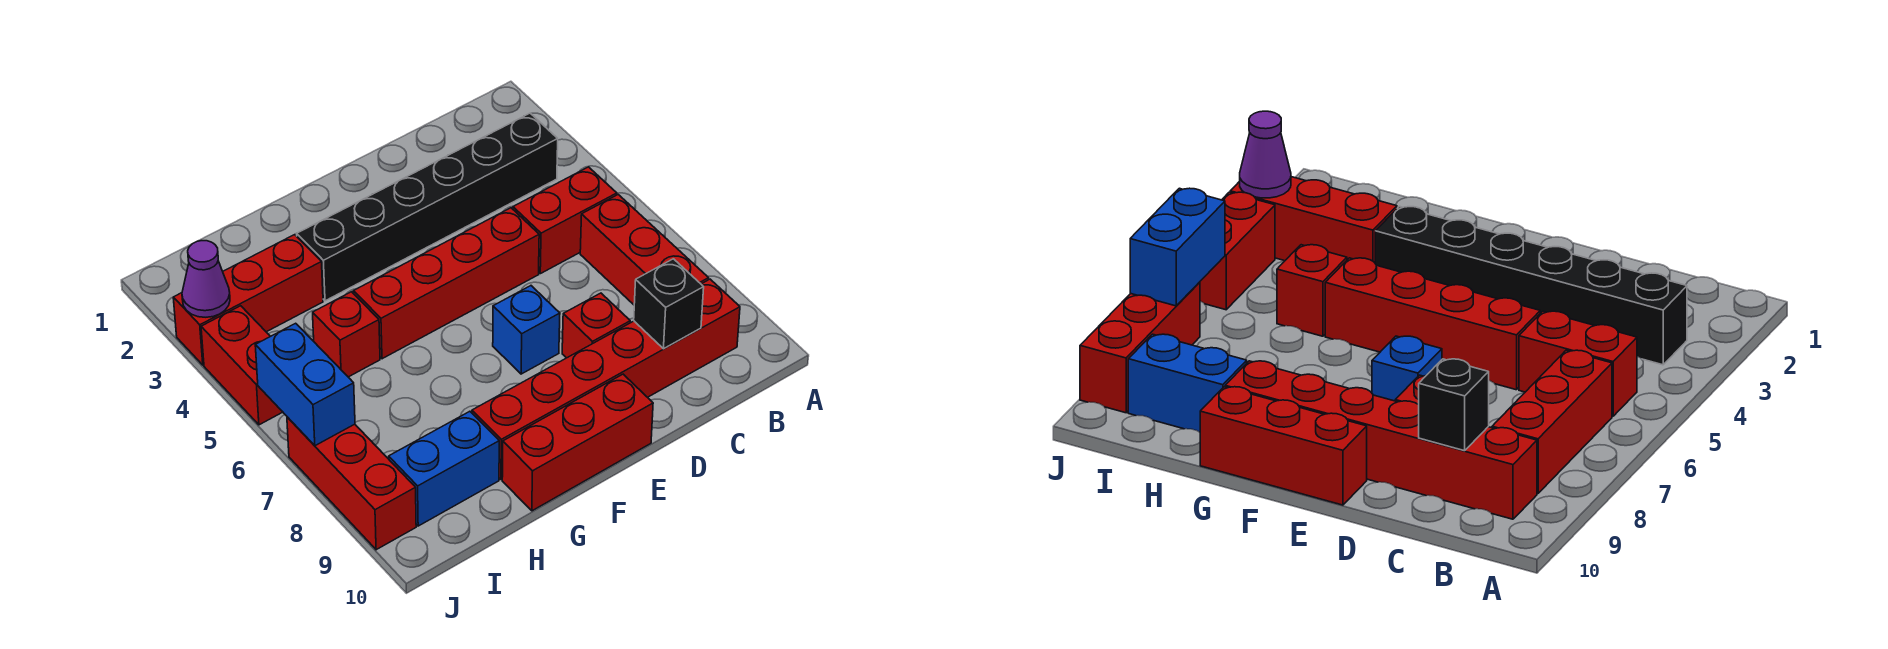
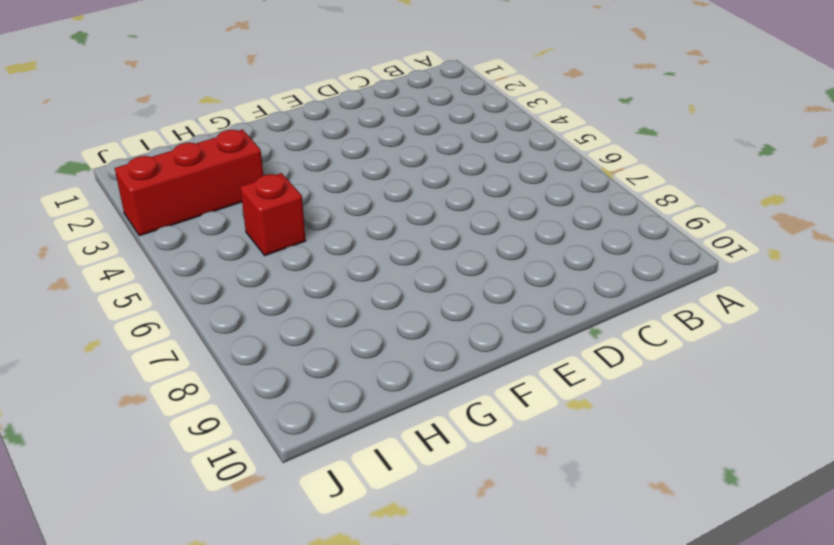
none -> black 1x6 brick [297,113,558,301]
none -> red 1x2 brick [513,167,617,274]
none -> red 1x3 brick [580,195,709,305]

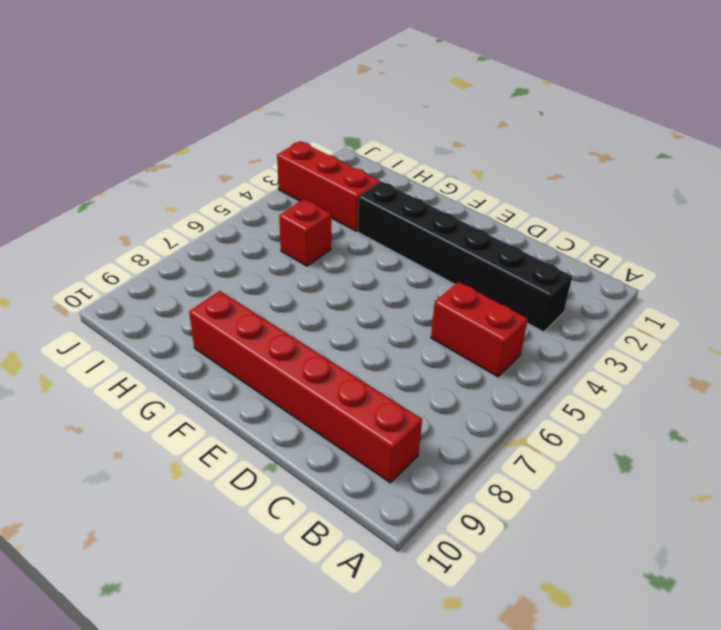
none -> red 1x3 brick [580,195,709,305]
none -> red 1x4 brick [353,208,539,359]
none -> red 1x1 brick [562,293,630,358]

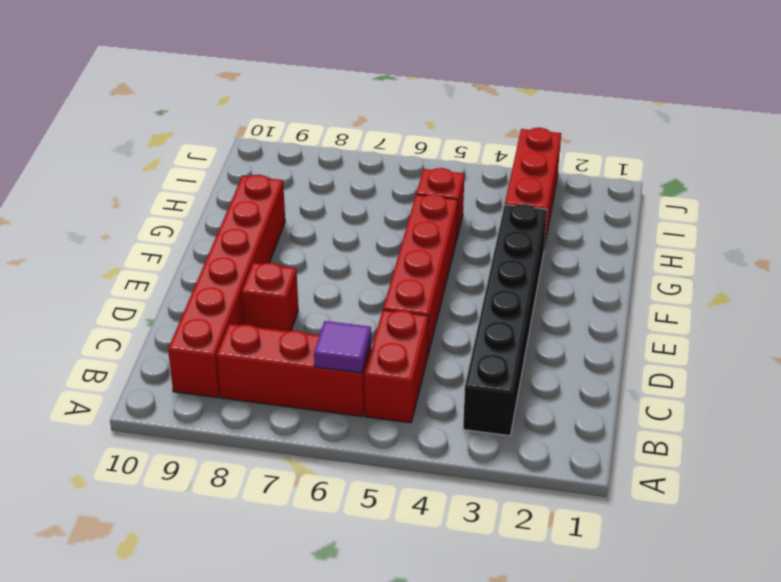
purple 1x1 tile [314,321,371,373] -> none
none -> blue 1x1 brick [493,286,560,374]
none -> red 1x3 brick [502,374,653,511]
none -> blue 1x2 brick [389,411,499,526]

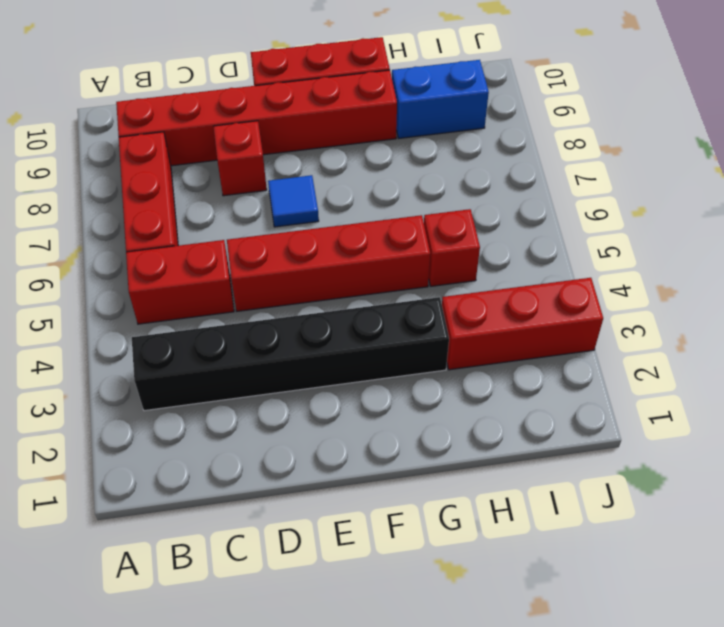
blue 1x1 tile [268,175,319,227] -> blue 1x1 brick [493,286,560,374]
none -> red 1x2 brick [201,306,282,425]
none -> red 1x3 brick [287,417,416,550]
none -> black 1x1 brick [634,259,704,349]

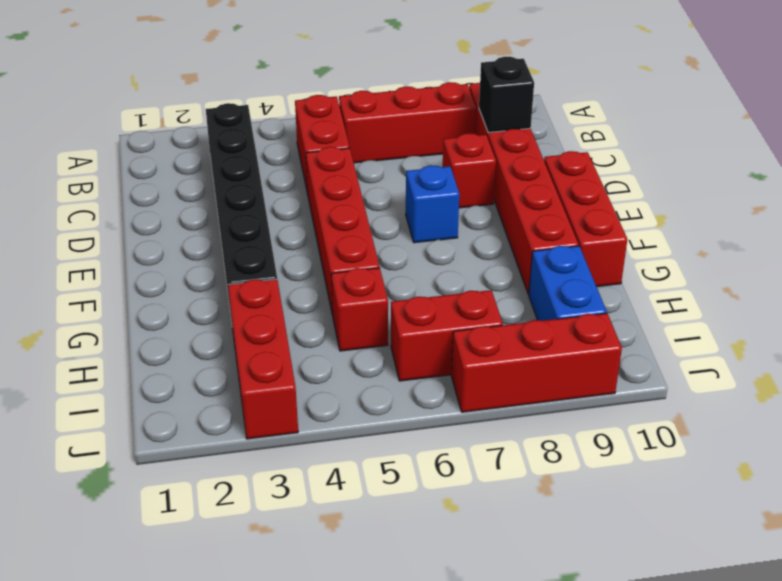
red 1x2 brick [391,290,503,381] -> red 1x2 brick moved to [201,306,282,425]
none -> purple 1x1 cone [182,241,230,317]
none -> blue 1x2 brick [255,323,355,446]

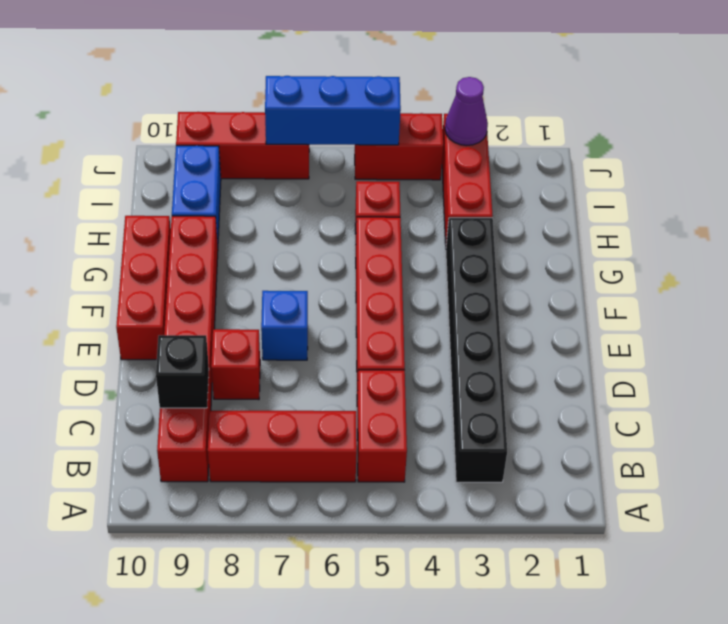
blue 1x3 brick [265,76,401,145] -> blue 1x2 brick [255,323,355,446]

